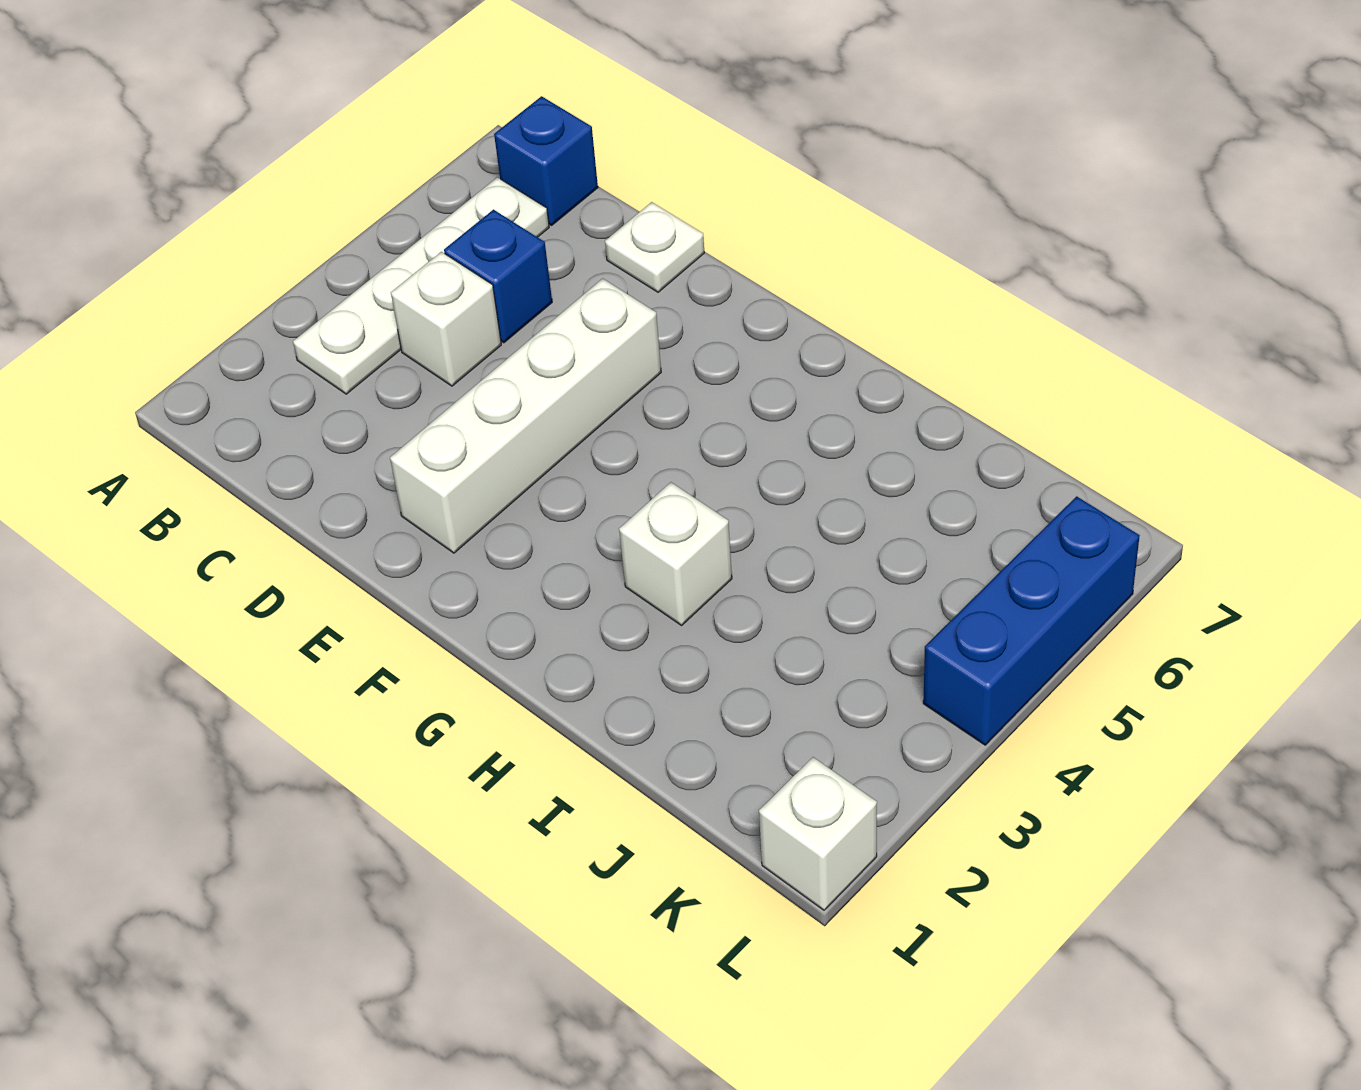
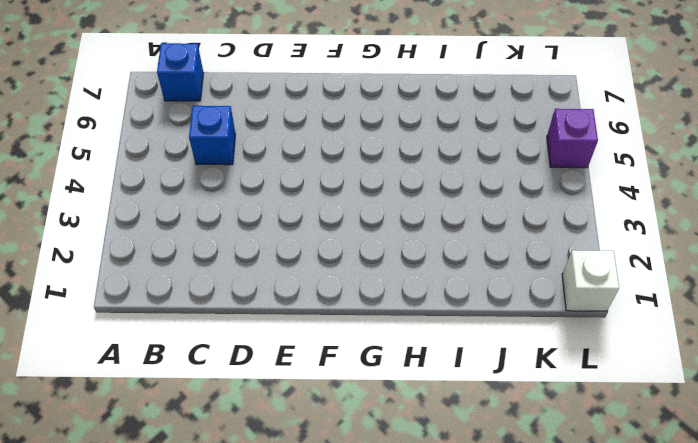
purple 1x1 brick [547,109,598,168] -> blue 1x3 brick [923,496,1140,745]
none -> white 1x4 plate [293,177,549,394]
none -> white 1x1 brick [391,252,501,386]

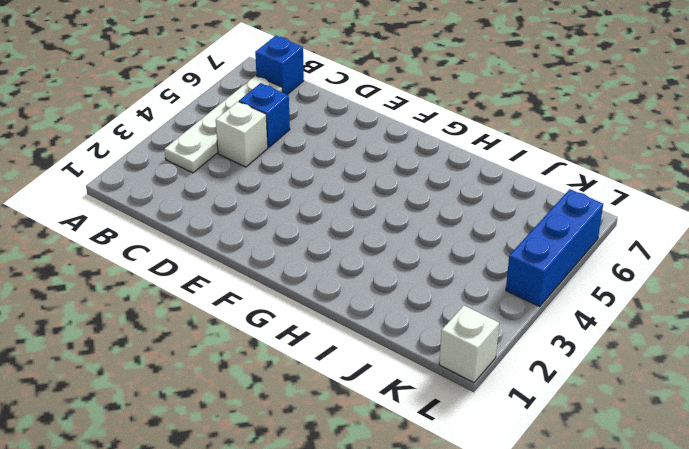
none -> white 1x1 plate [605,202,704,292]
none -> white 1x4 brick [390,278,661,553]

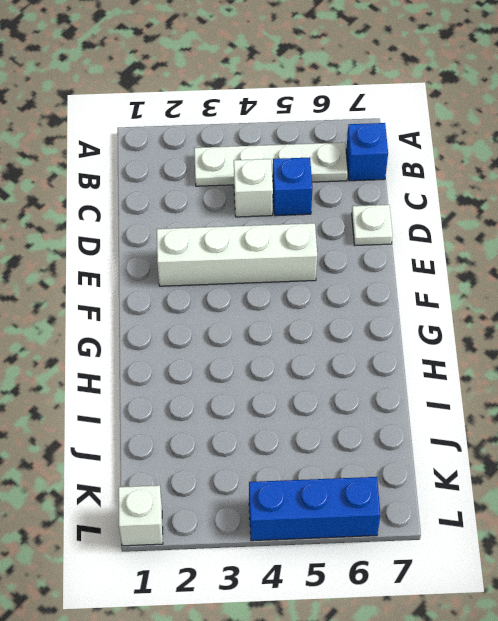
none -> white 1x1 brick [619,482,732,625]

